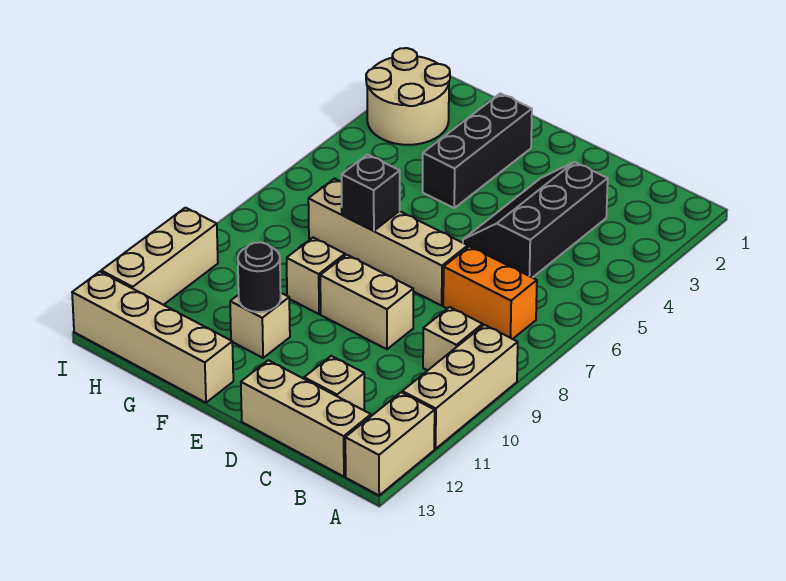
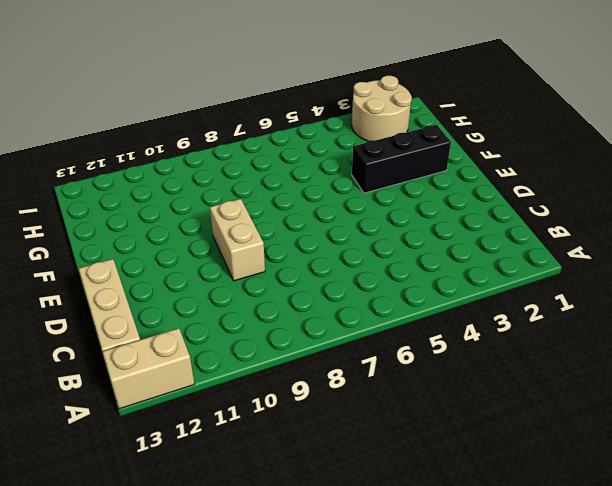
none -> tan 1x3 brick [402,325,518,449]
none -> orange 1x2 brick [443,246,537,339]
none -> tan 1x1 brick [423,307,483,371]

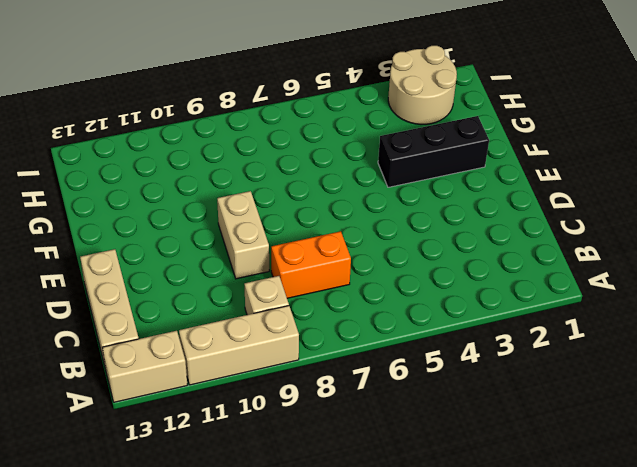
orange 1x2 brick [271,231,351,298] -> orange 1x2 brick turned to [443,246,537,339]
none -> black 2x3 slope [463,162,608,278]
none -> tan 1x1 brick [304,356,364,410]
none -> tan 1x4 brick [308,179,468,306]

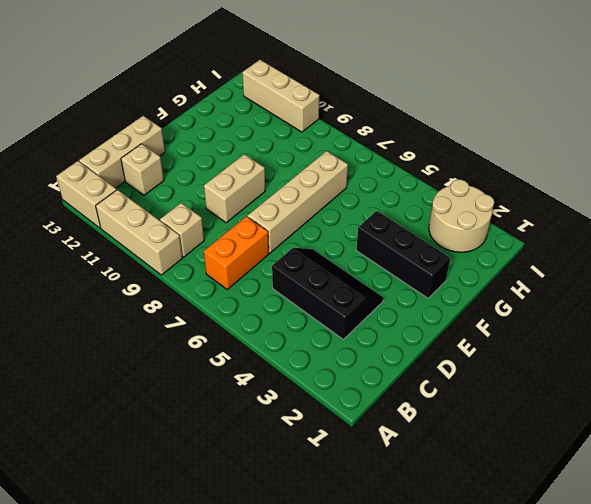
none -> tan 1x1 brick [287,238,345,314]
none -> tan 1x1 brick [230,293,290,358]
none -> tan 1x4 brick [72,272,233,403]

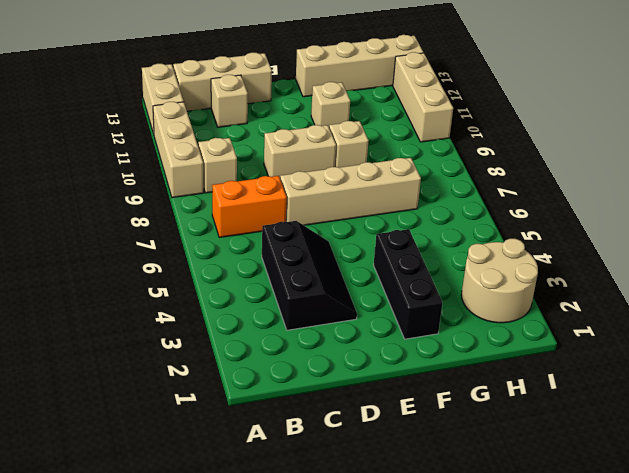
none -> black 1x1 brick [342,155,400,231]
none -> black 1x1 round brick [238,242,281,312]

